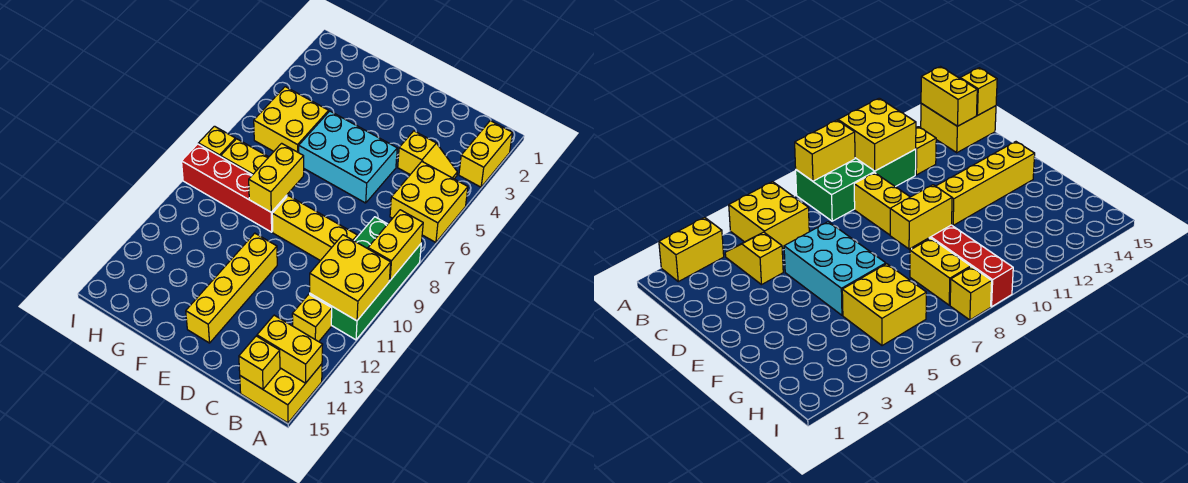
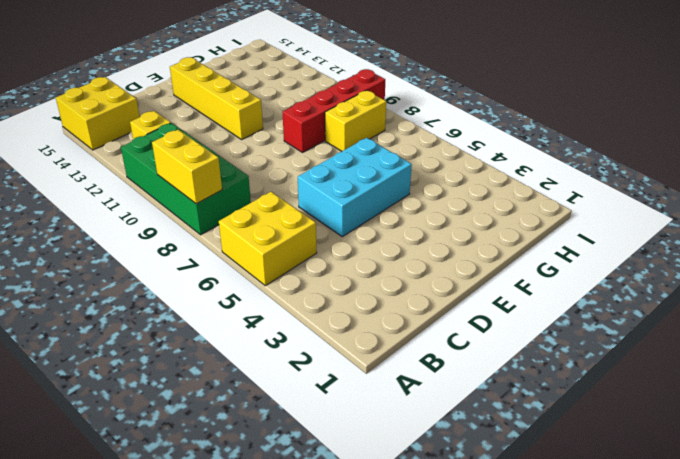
none -> yellow 1x2 brick [459,121,512,187]
none -> yellow 1x2 slope [398,131,457,179]
none -> yellow 1x3 brick [272,196,357,261]

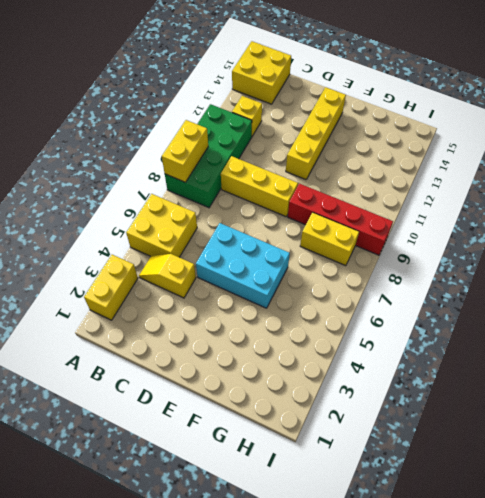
none -> yellow 2x2 brick [254,87,329,153]
none -> yellow 1x1 brick [198,126,236,157]
none -> yellow 2x2 brick [310,235,391,321]

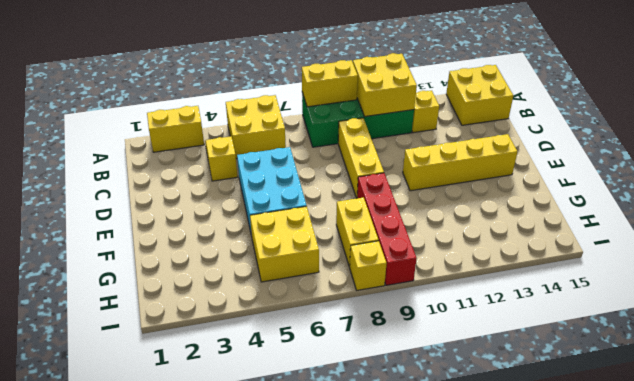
none -> yellow 1x2 brick [257,315,323,383]
none -> yellow 1x1 brick [239,336,280,389]
none -> yellow 1x2 brick [249,143,304,212]

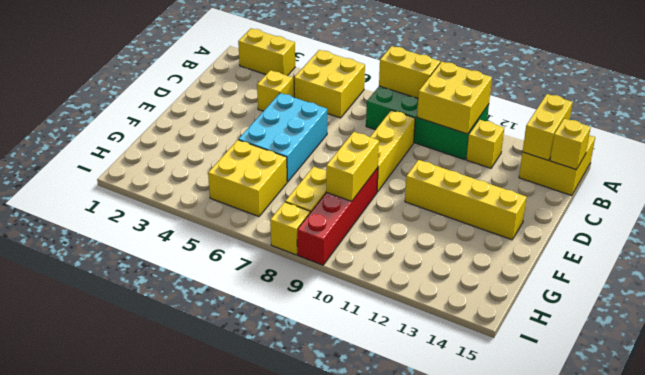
yellow 1x2 brick [326,132,379,201] -> yellow 1x2 brick turned to [249,143,304,212]

